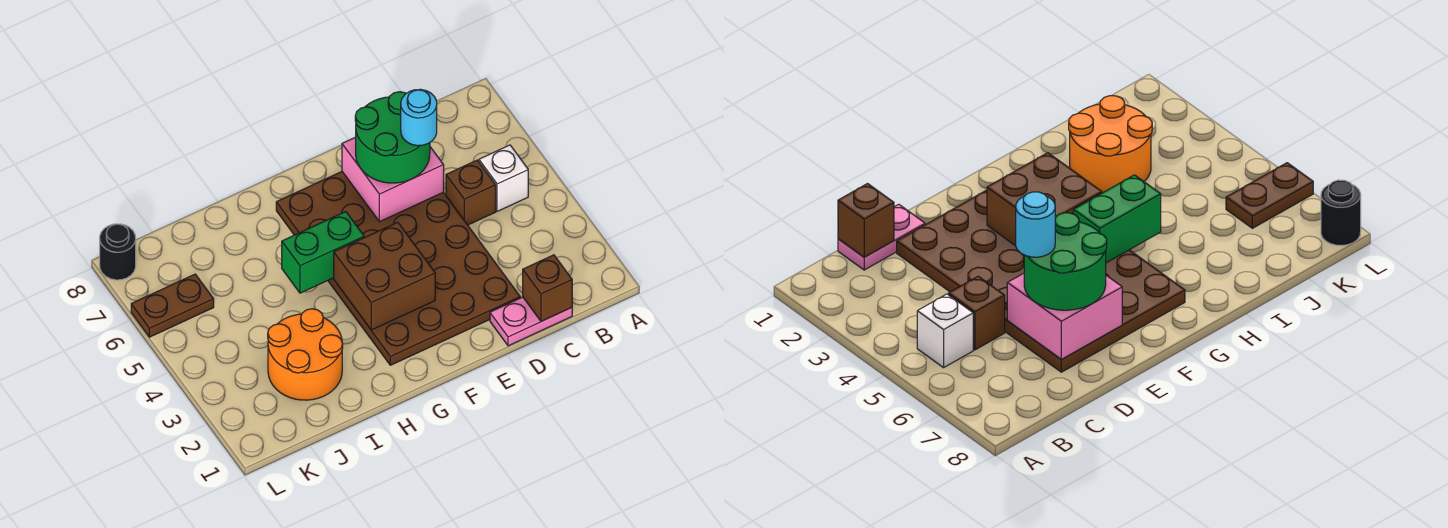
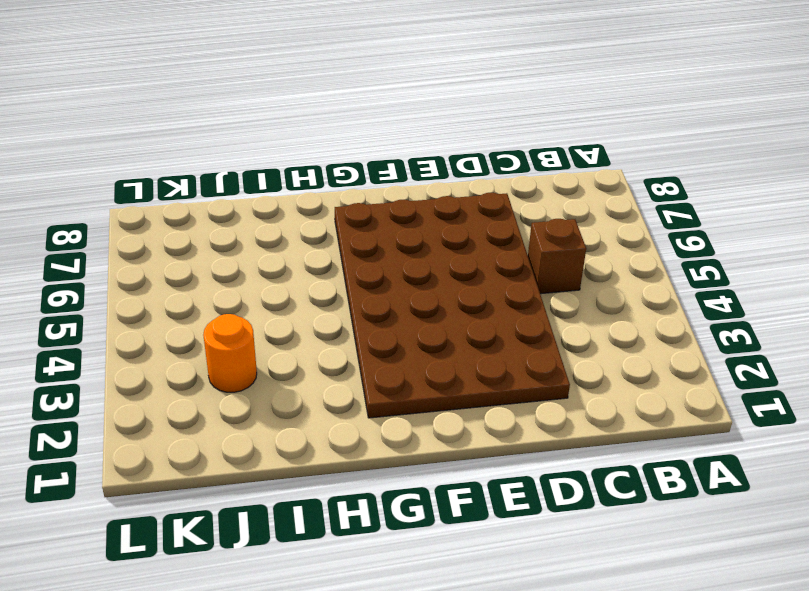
orange 1x1 round brick [203,314,257,392] -> orange 2x2 round brick [268,309,343,400]
none -> white 1x1 brick [479,145,528,211]
none -> pink 1x2 plate [490,297,572,346]
none -> brown 1x2 plate [131,274,214,337]

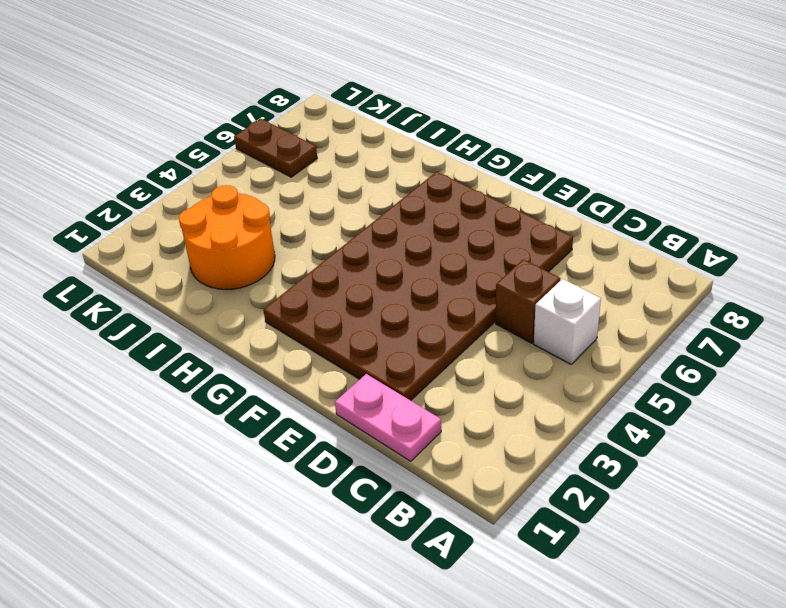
none -> black 1x1 round brick [100,224,136,280]
none -> brown 1x1 brick [523,255,572,321]
none -> pink 2x2 brick [342,137,444,222]

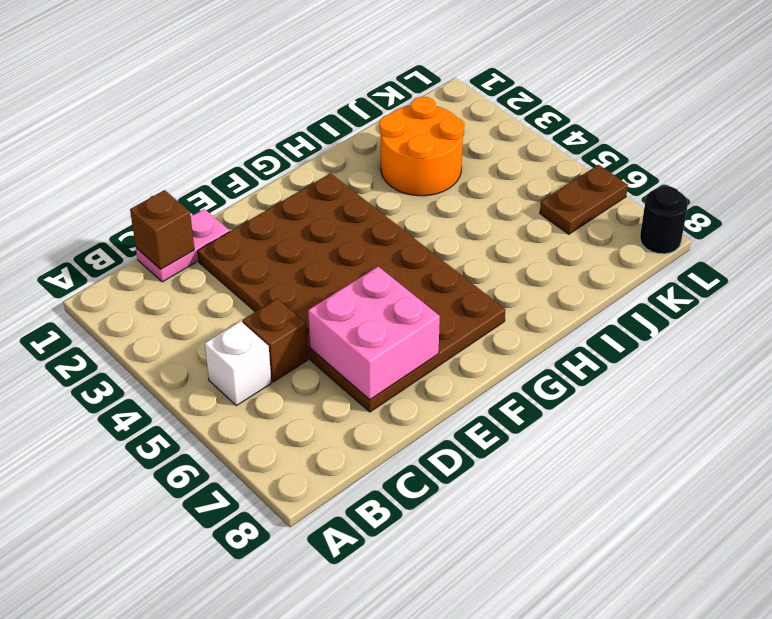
none -> brown 2x2 brick [334,222,435,330]
none -> green 1x2 brick [282,212,364,293]
none -> green 2x2 round brick [355,92,430,183]

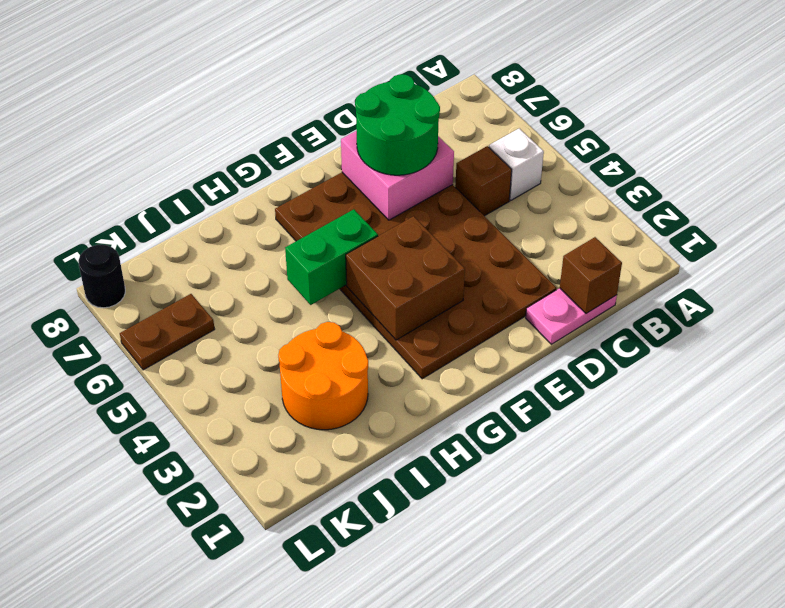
none -> cyan 1x1 round brick [401,89,437,146]

